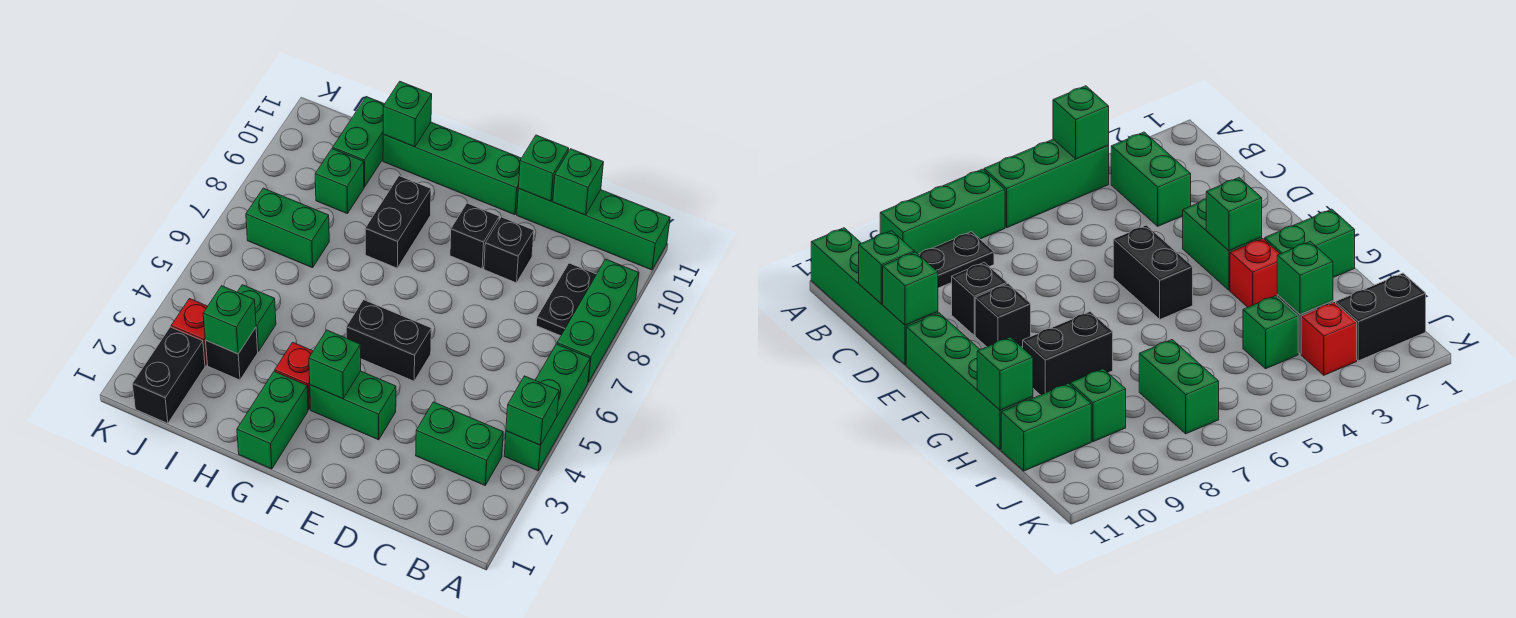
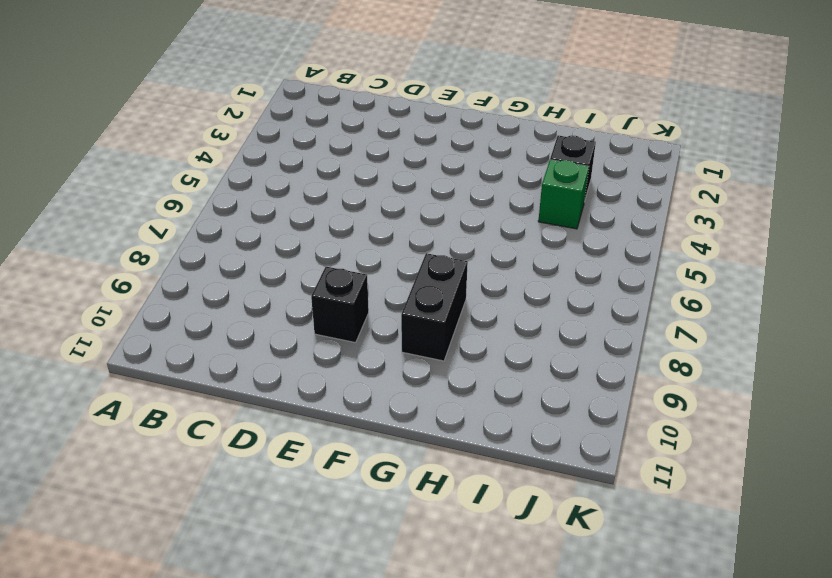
none -> green 1x3 brick [504,344,590,471]
none -> green 1x3 brick [557,259,639,382]
none -> green 1x4 brick [517,189,670,270]

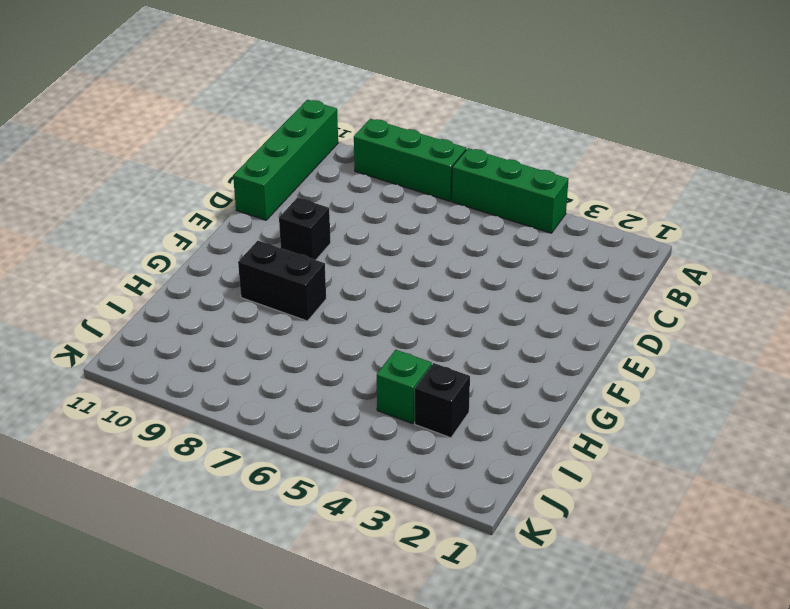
none -> green 1x2 brick [416,402,503,485]
none -> black 1x2 plate [536,263,596,336]
none -> black 1x1 brick [484,217,534,283]

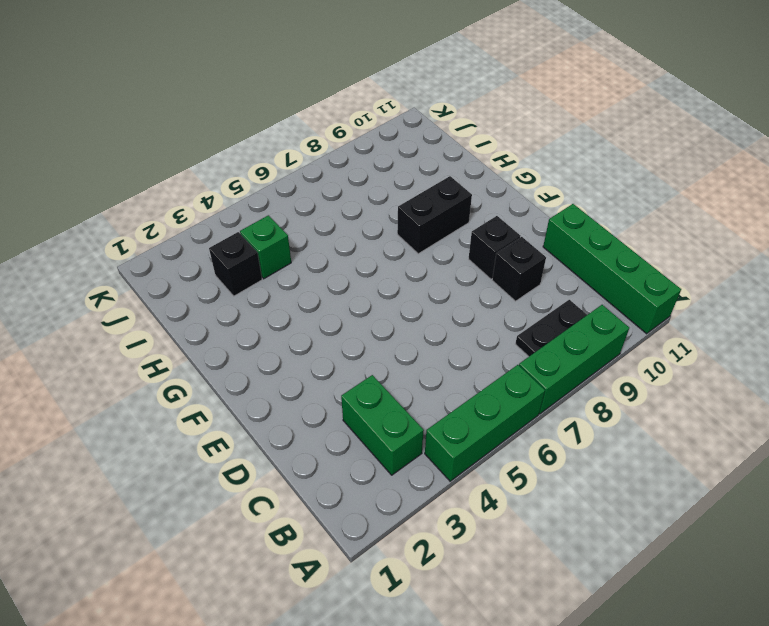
none -> green 1x2 brick [310,371,396,440]
none -> black 1x2 brick [346,300,431,381]
none -> green 1x4 brick [383,122,521,215]

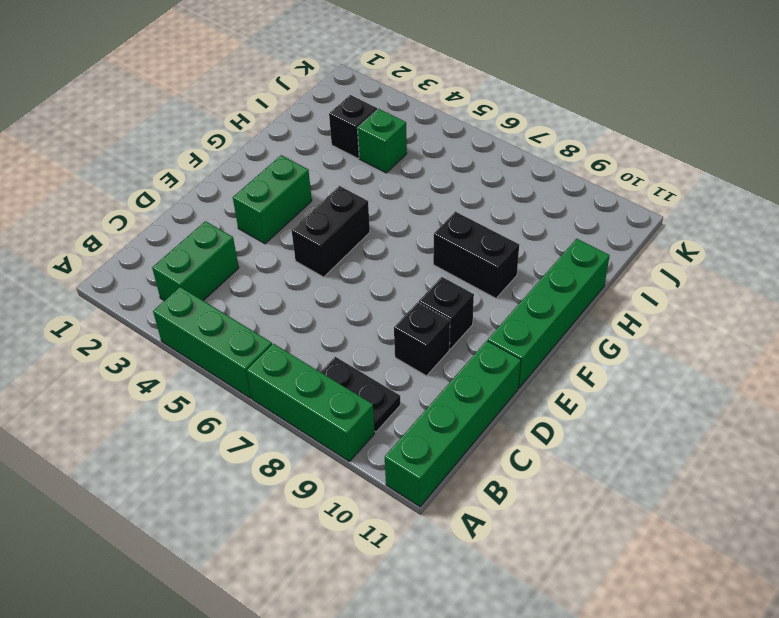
none -> green 1x2 brick [237,371,308,469]
none -> red 1x1 brick [275,342,313,410]
none -> green 1x2 brick [246,188,329,268]

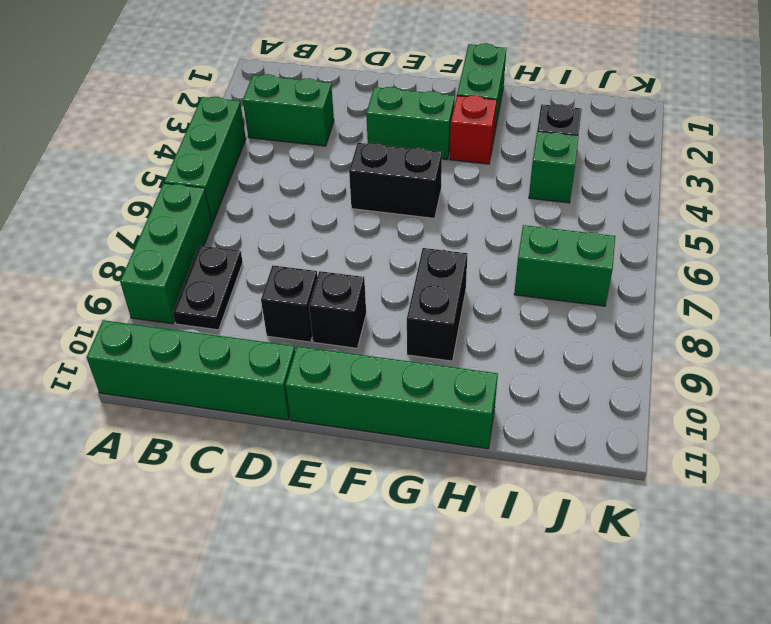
none -> green 1x1 brick [315,149,364,214]
none -> green 1x2 brick [333,97,384,187]
none -> black 1x2 brick [132,327,205,423]

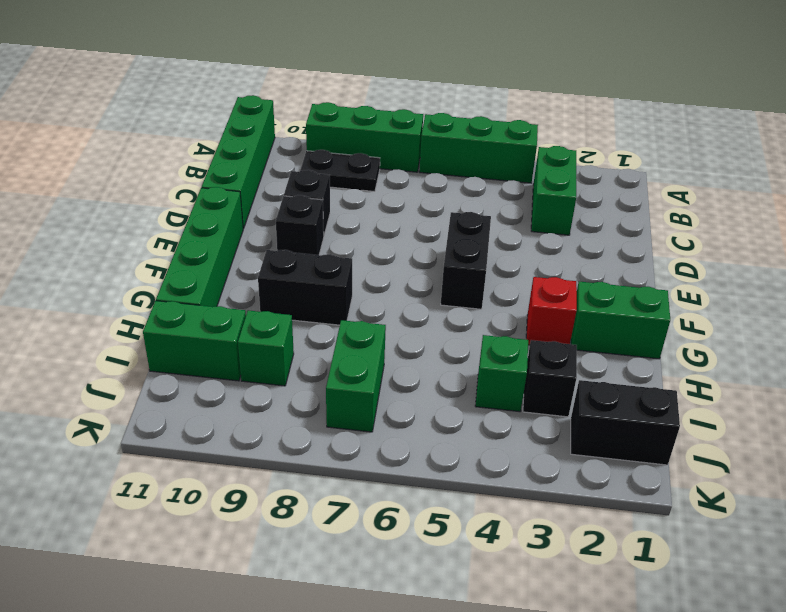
none -> green 1x2 brick [310,371,396,440]
none -> red 1x1 brick [171,299,208,365]
none -> green 1x1 brick [506,376,559,445]

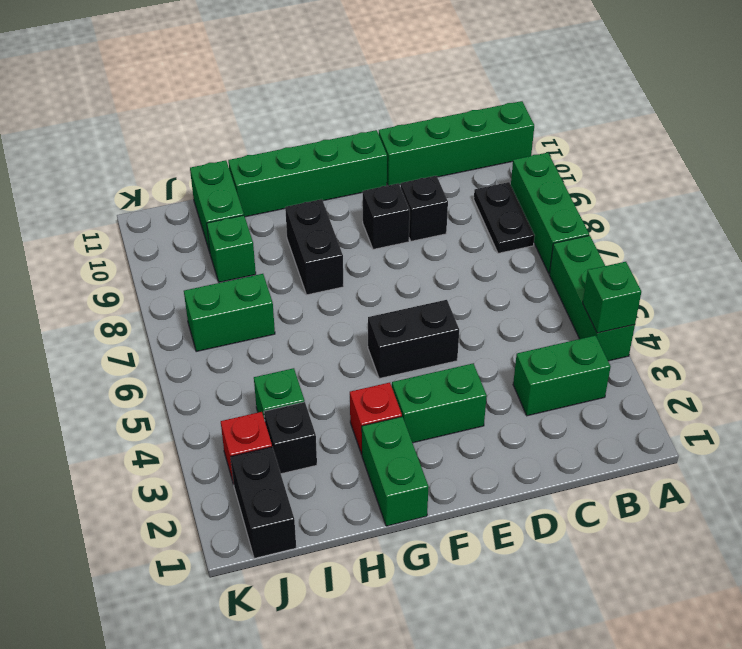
none -> green 1x1 brick [553,149,604,215]
none -> green 1x1 brick [518,135,569,201]
none -> green 1x1 brick [309,330,361,399]

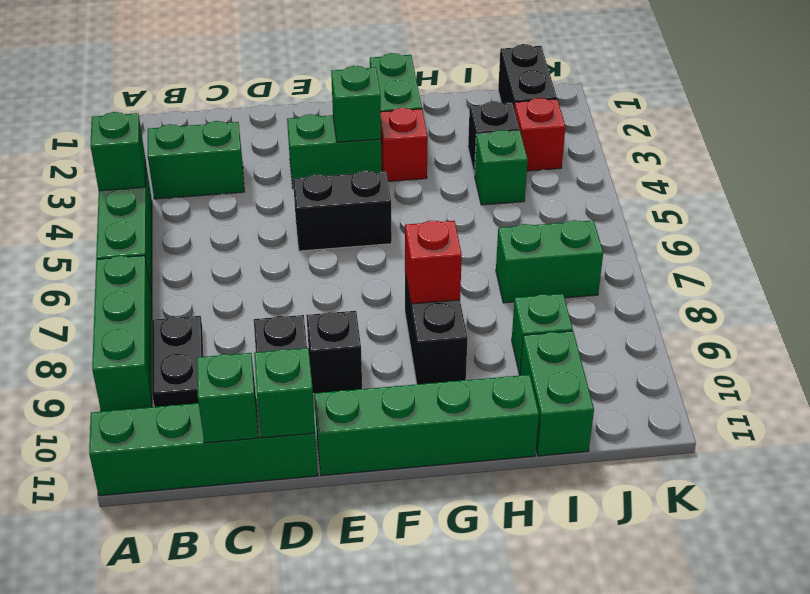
red 1x1 brick [405,221,462,304] -> none
none -> green 1x1 brick [383,81,432,147]
none -> green 1x1 brick [203,286,256,354]

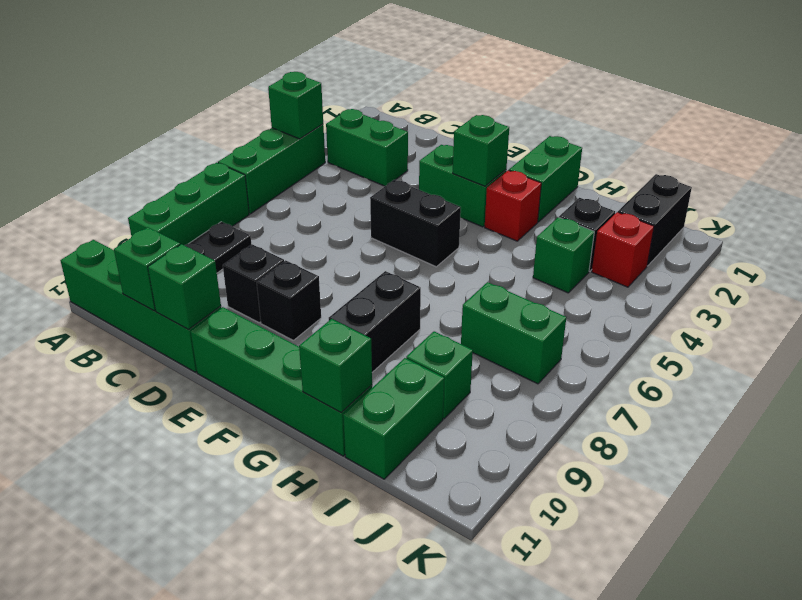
none -> green 1x1 brick [203,286,256,354]

